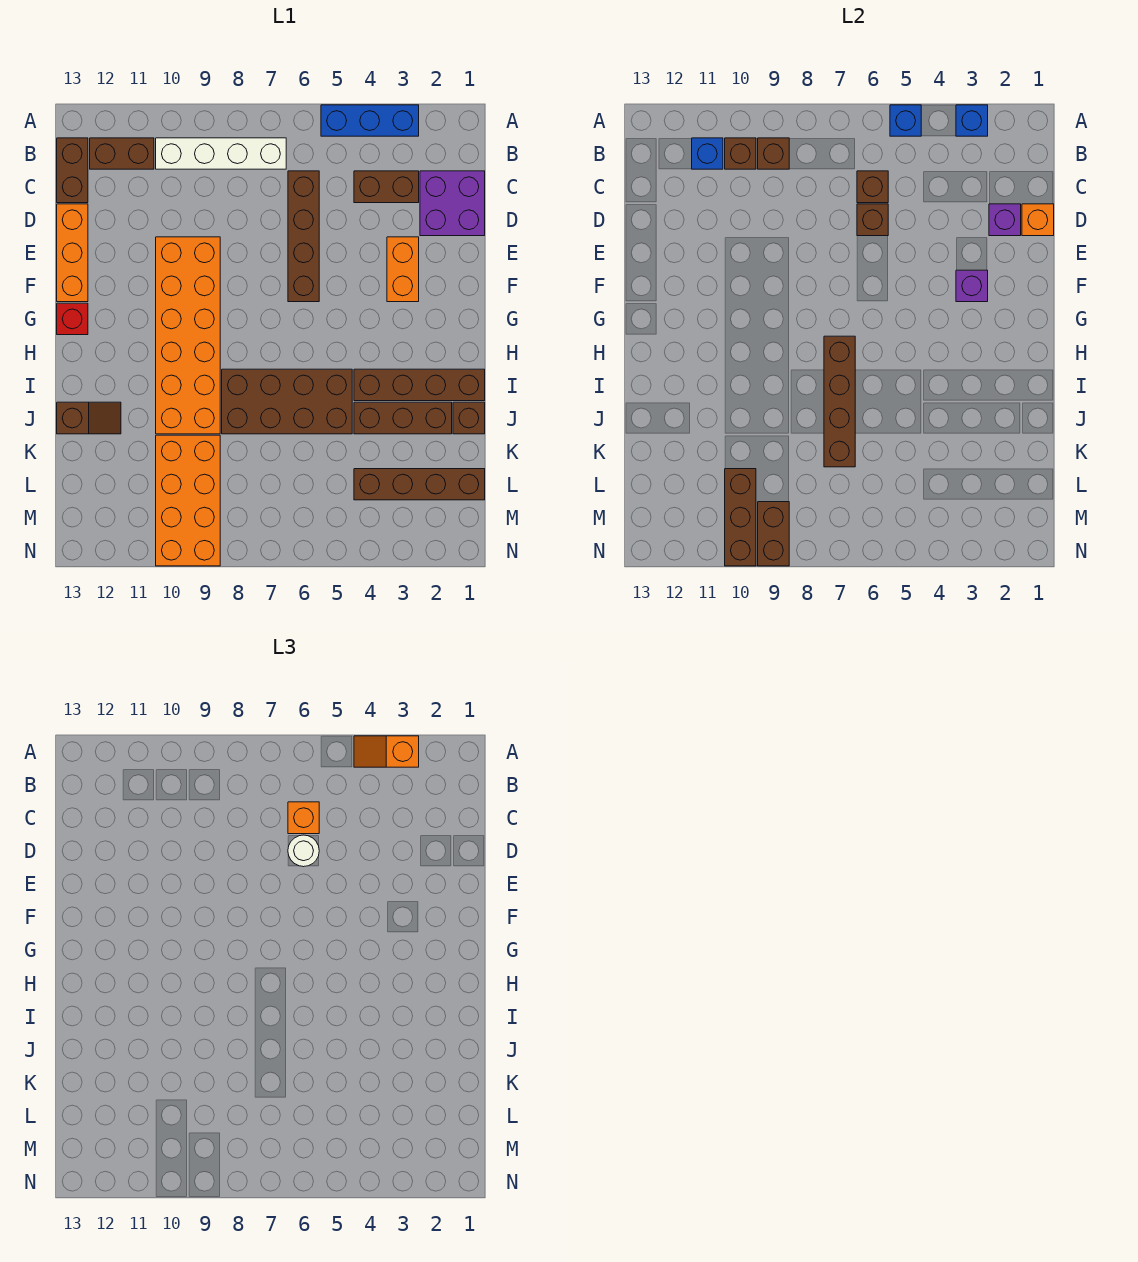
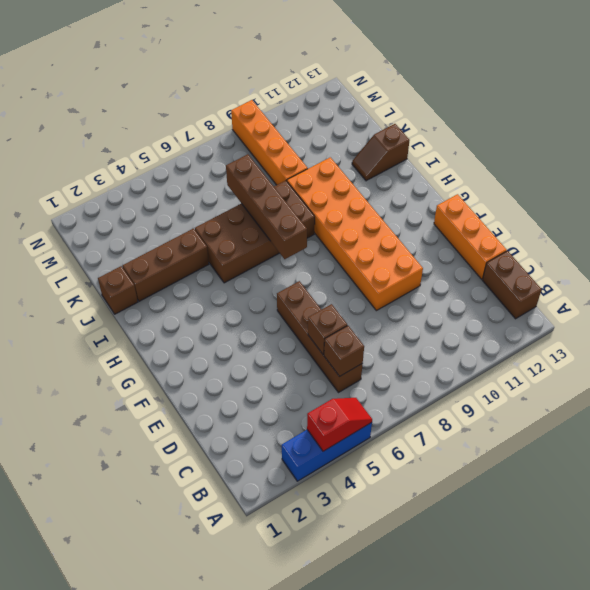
red 1x2 slope [307,398,372,451] -> blue 1x1 brick [890,105,921,136]
orange 1x4 brick [231,100,308,185] -> orange 2x4 brick [156,435,220,566]
none -> white 1x4 brick [156,138,286,169]
none -> brown 1x2 brick [90,138,154,169]
none -> purple 2x2 brick [420,171,485,236]
none -> brown 1x2 brick [354,171,419,203]

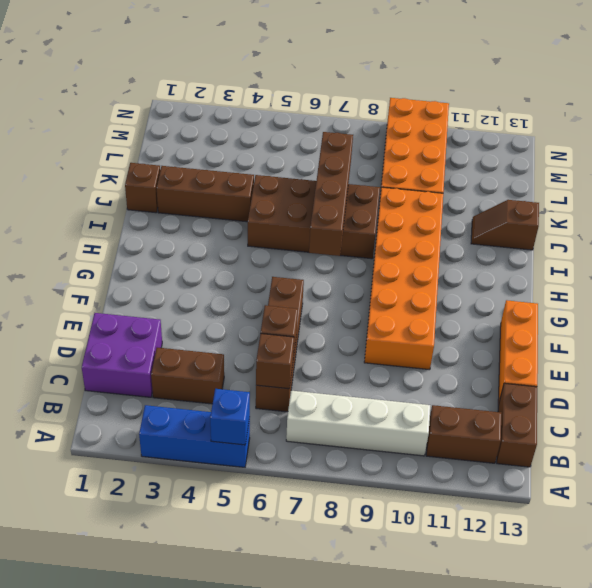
none -> orange 1x2 brick [387,237,419,302]
none -> red 1x1 brick [57,303,88,335]
none -> brown 1x4 brick [354,369,485,401]
none -> brown 1x4 brick [354,469,485,500]

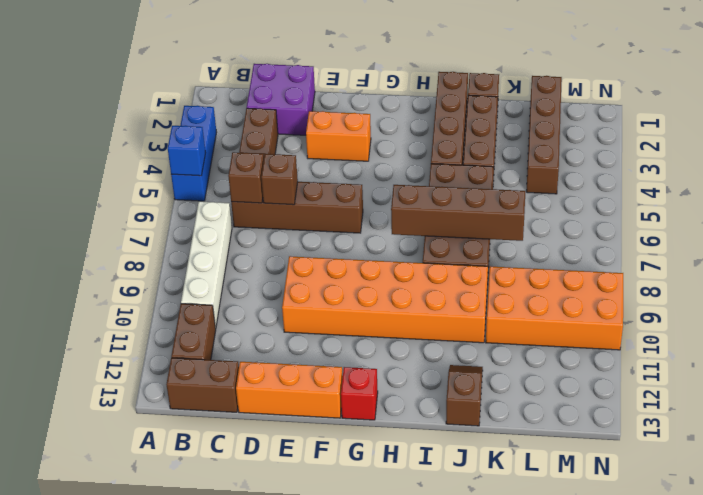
none -> blue 1x1 brick [956,105,988,136]
none -> brown 1x1 brick [758,138,789,169]
none -> brown 1x1 brick [725,138,756,169]
none -> blue 1x1 brick [692,138,723,169]

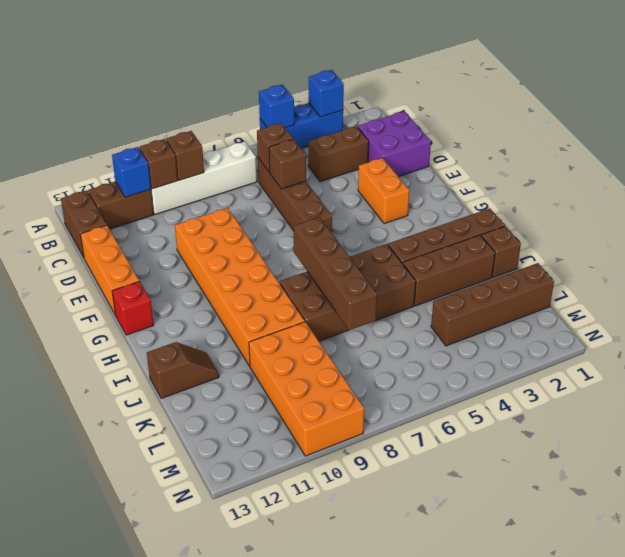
none -> orange 1x1 brick [1022,204,1054,236]
none -> purple 1x1 brick [989,204,1021,236]
none -> purple 1x1 brick [956,270,988,302]
none -> brown 1x3 brick [725,469,756,566]

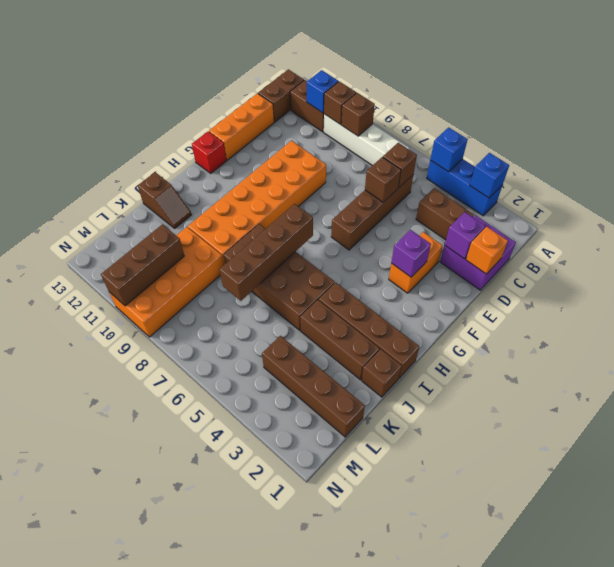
none -> brown 1x2 brick [758,502,789,566]
none -> orange 1x2 slope [354,736,419,767]
none -> orange 1x1 brick [288,802,319,834]
none -> white 1x1 round brick [288,835,319,867]

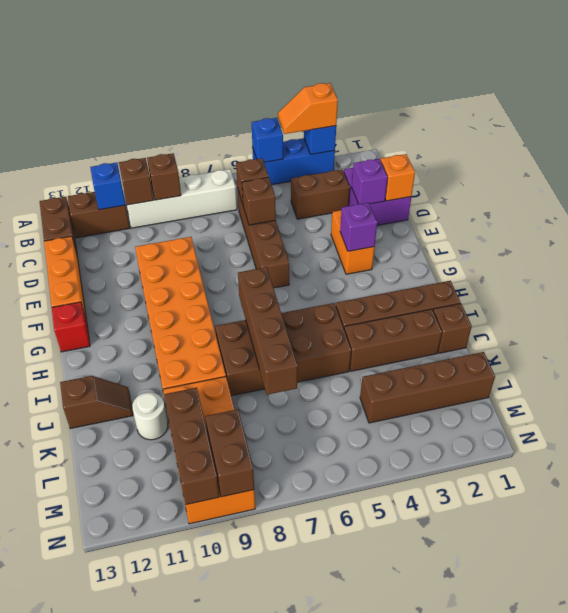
white 1x1 round brick [132,392,168,440] -> white 1x1 round brick moved to [288,835,319,867]
none -> orange 1x1 brick [288,802,319,834]

